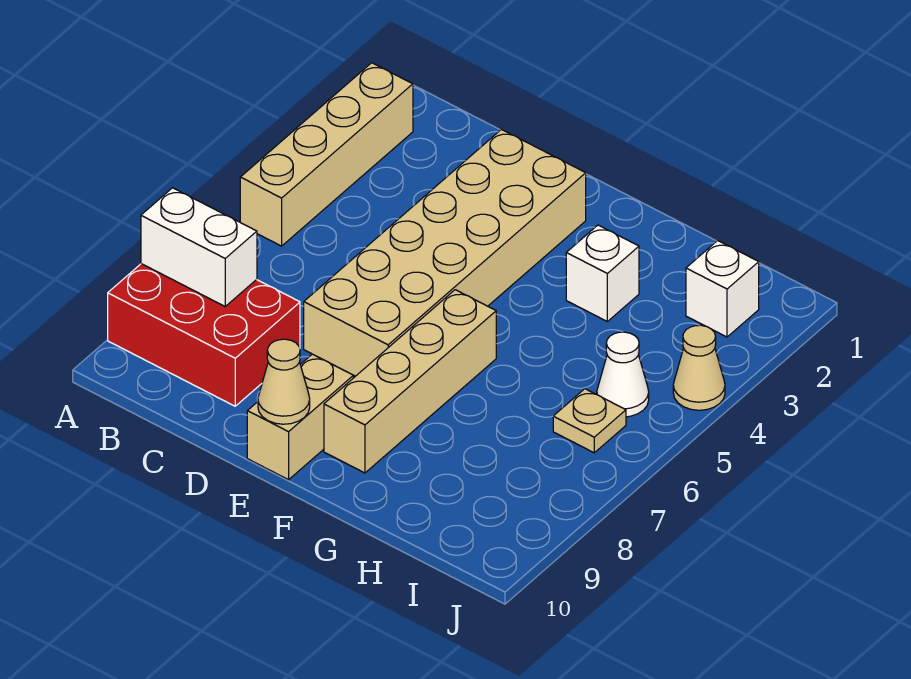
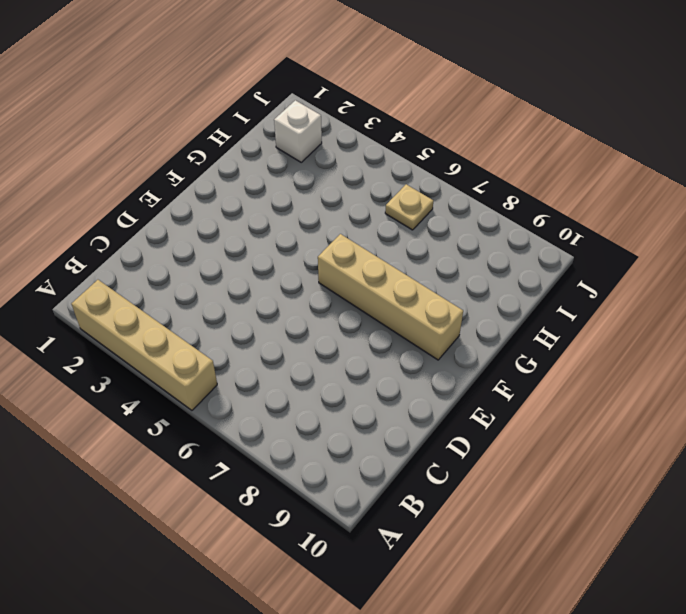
none -> red 2x3 brick [108,264,300,406]
none -> tan 2x6 brick [304,130,586,376]
none -> tan 1x2 brick [247,354,353,480]

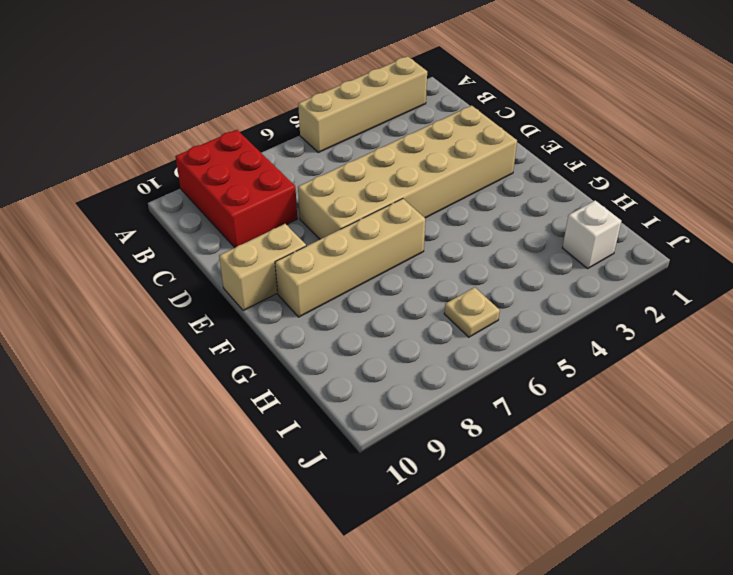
none -> white 1x1 brick [566,225,639,321]
none -> white 1x1 cone [597,332,649,417]
none -> tan 1x1 cone [673,325,725,410]

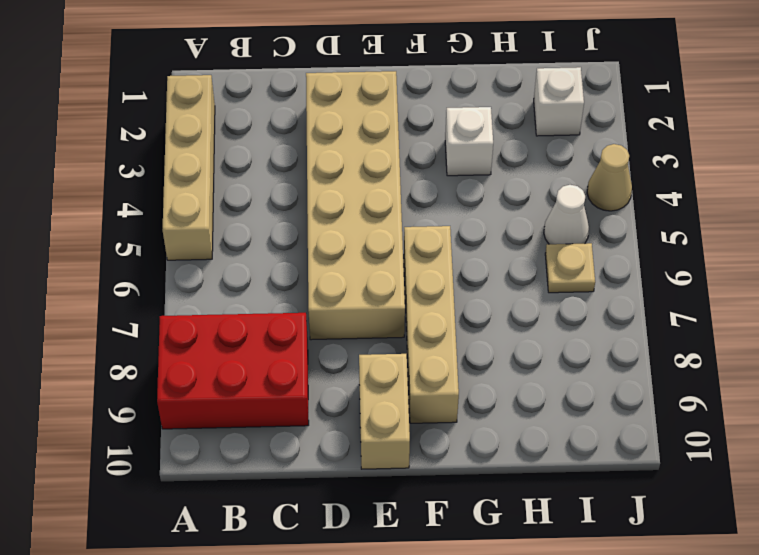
none -> white 1x2 brick [141,188,257,306]
none -> tan 1x1 cone [258,339,310,424]

